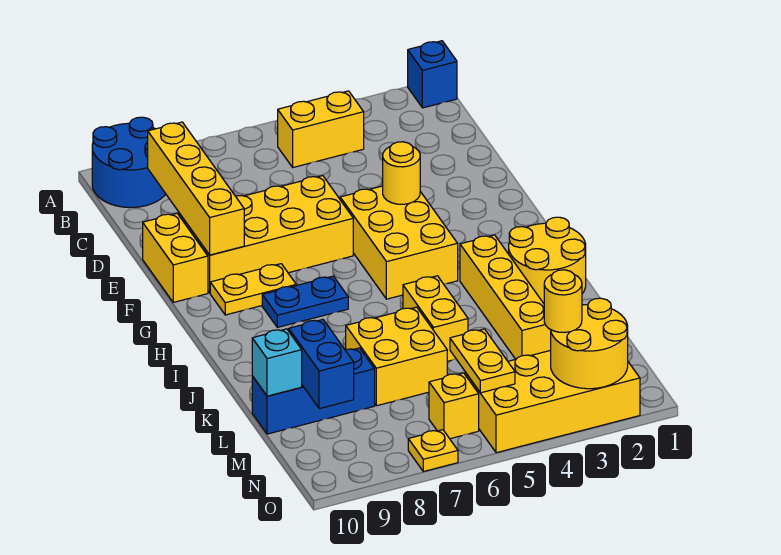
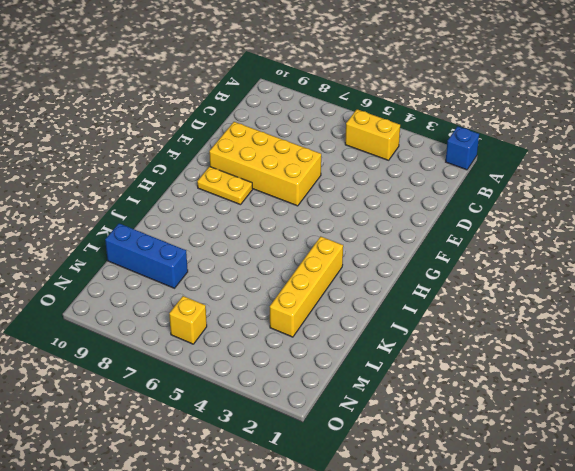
none -> blue 2x2 round brick [92,117,166,208]
none -> yellow 1x2 brick [143,213,208,302]
none -> yellow 2x3 brick [340,186,458,299]

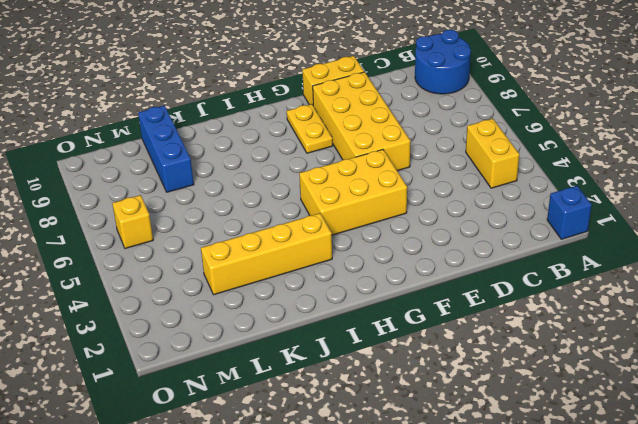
none -> blue 1x2 plate [262,276,348,327]
none -> yellow 2x2 round brick [509,217,586,303]
none -> yellow 1x2 brick [403,276,468,361]

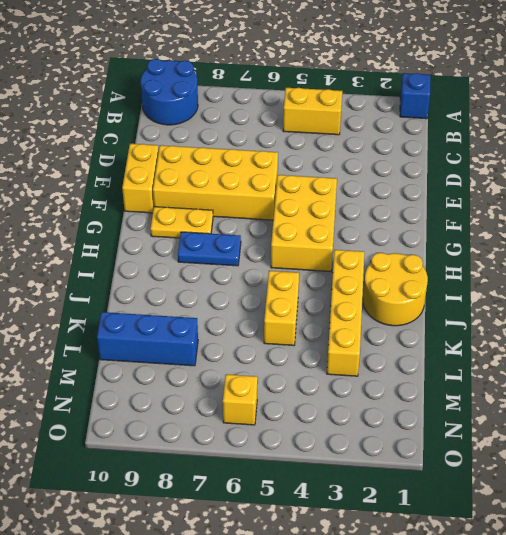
none -> yellow 2x2 brick [346,307,447,406]
none -> yellow 2x4 brick [466,350,640,453]
none -> yellow 1x1 plate [408,430,458,472]

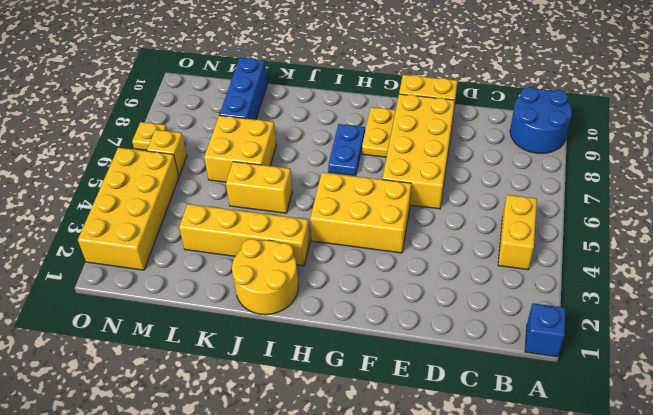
none -> yellow 1x4 brick [148,122,244,255]
none -> yellow 1x1 round brick [383,142,420,204]
none -> blue 1x2 brick [289,320,354,409]

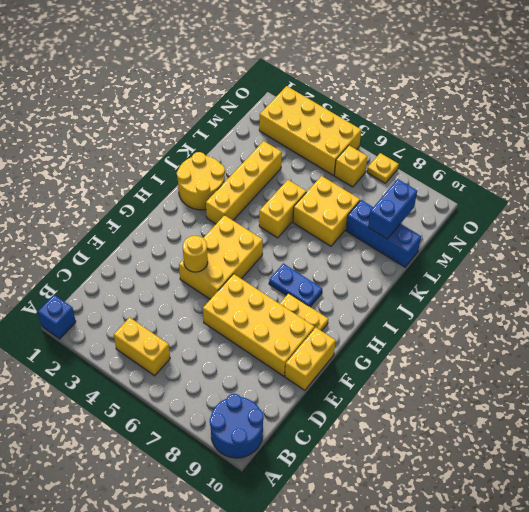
none -> yellow 1x4 brick [148,122,244,255]
none -> cyan 1x1 brick [252,329,302,396]
none -> yellow 1x2 plate [450,329,515,393]

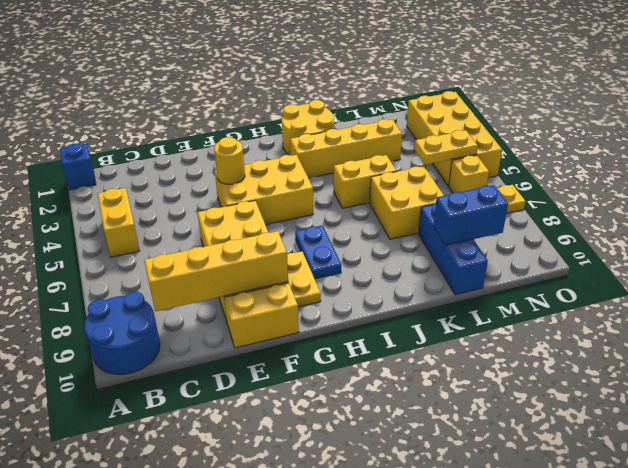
none -> cyan 1x1 brick [252,329,302,396]
none -> yellow 2x2 round brick [551,298,628,389]
none -> yellow 1x1 round brick [544,270,582,332]

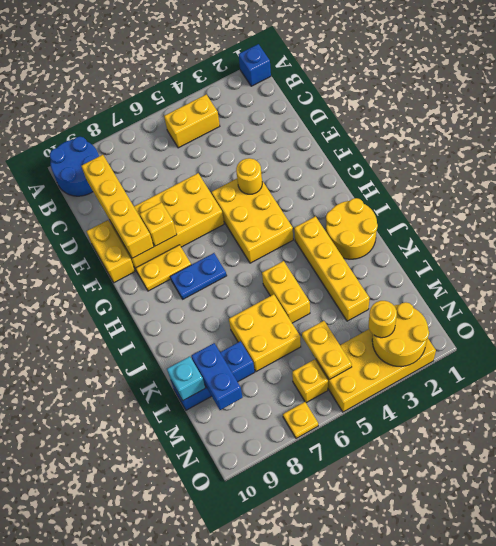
yellow 1x1 brick [140,202,177,246] -> none

